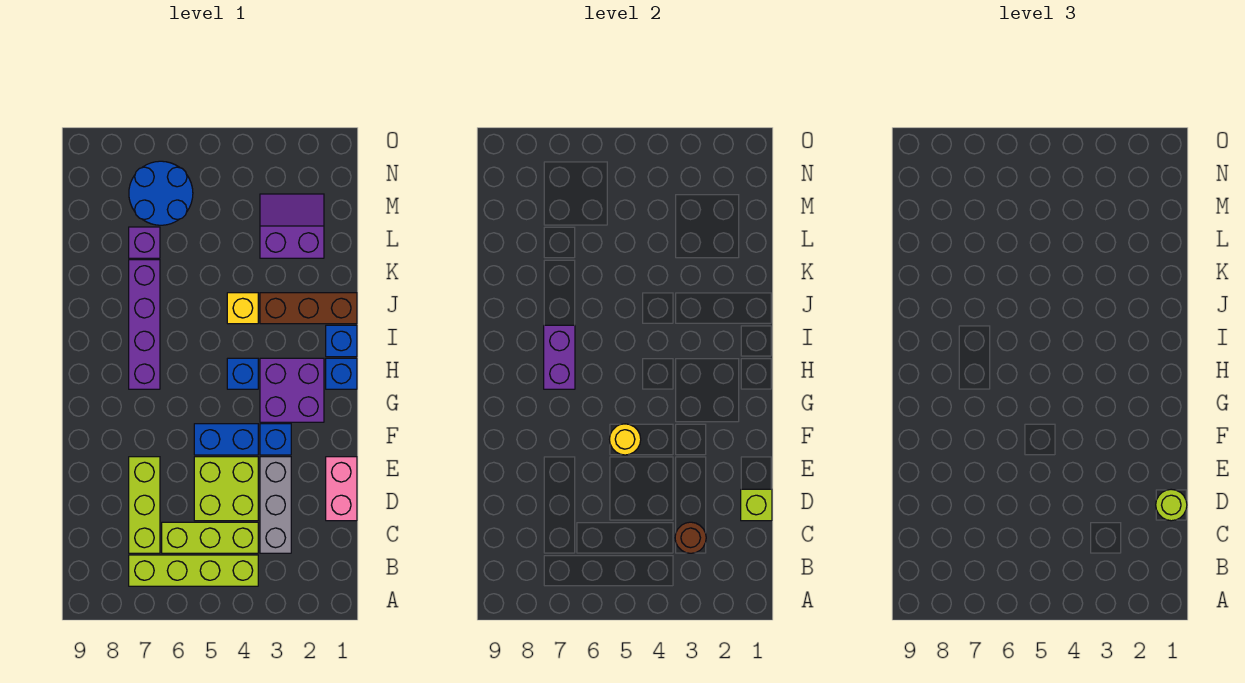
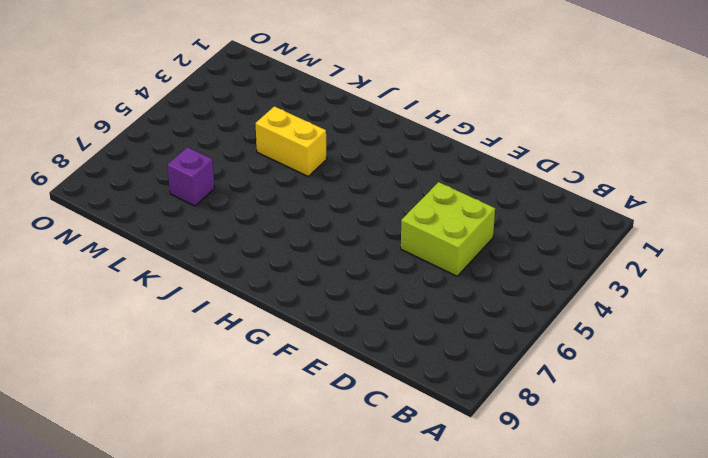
yellow 1x2 brick [256,106,327,176] -> yellow 1x1 brick [227,293,258,324]
none -> lime 1x4 brick [129,555,258,586]
none -> grey 1x3 brick [260,457,291,553]
none -> lime 1x3 brick [162,522,258,553]

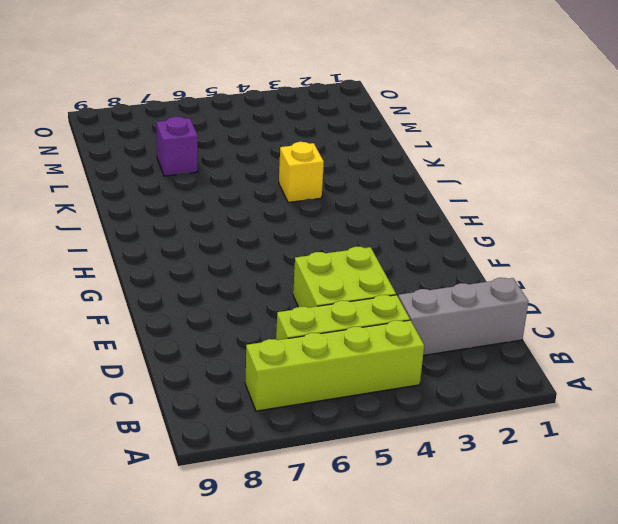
grey 1x3 brick [398,278,529,355] -> grey 1x3 brick turned to [260,457,291,553]
none -> lime 1x3 brick [129,457,160,553]
none -> pink 1x2 brick [326,457,357,521]
none -> blue 1x1 brick [260,424,291,455]

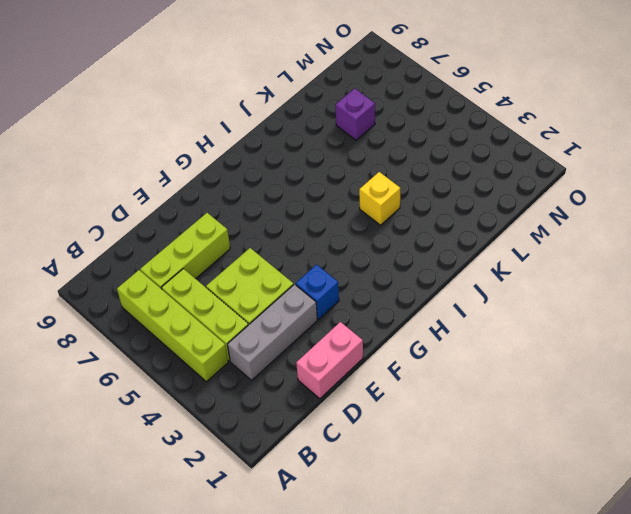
none -> blue 1x2 brick [194,424,258,455]
none -> purple 2x2 brick [260,358,324,422]
none -> blue 1x1 brick [326,358,357,389]

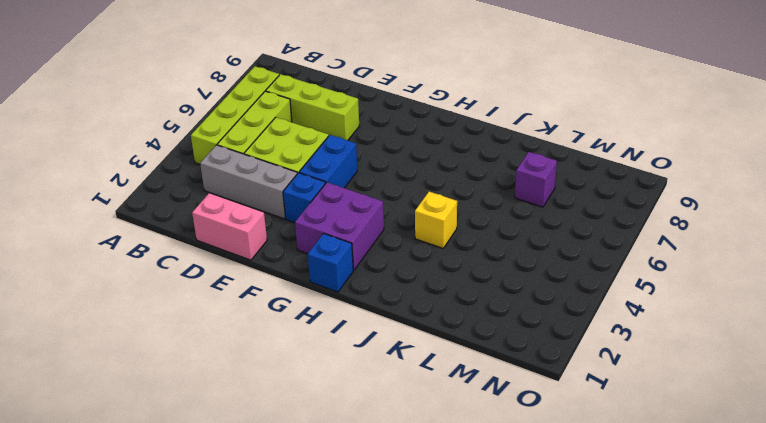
none -> blue 1x1 brick [227,358,258,389]
none -> purple 1x4 brick [129,260,160,389]
none -> blue 1x1 brick [326,325,357,357]

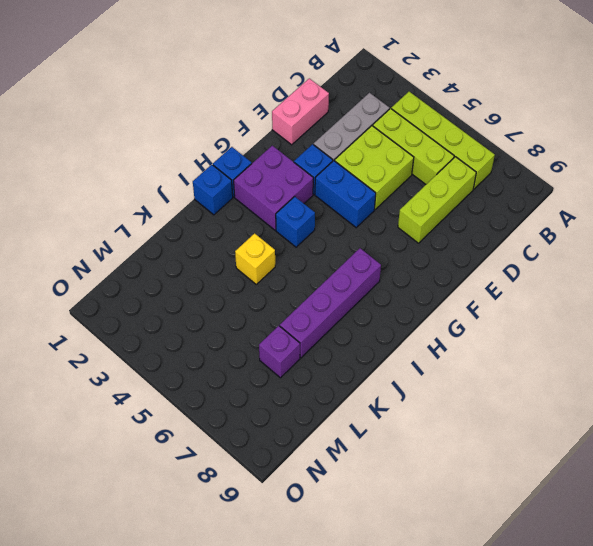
none -> brown 1x3 brick [260,293,357,324]
none -> purple 2x2 slope [260,194,324,258]
none -> blue 2x2 round brick [129,161,193,225]

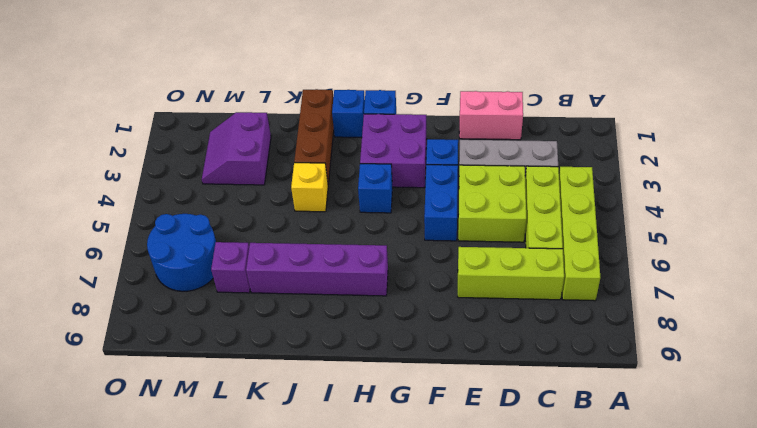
none -> brown 1x1 round brick [675,522,706,553]
none -> lime 1x1 brick [741,489,772,521]
none -> yellow 1x1 round brick [609,424,641,455]

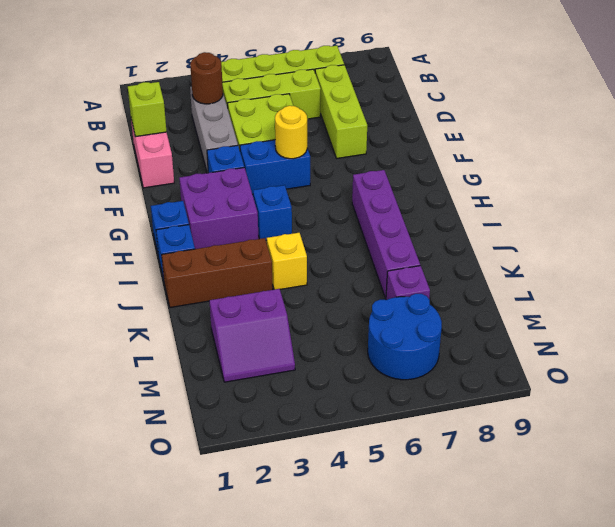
none -> purple 1x2 brick [544,325,575,389]
none -> lime 1x1 round brick [1156,489,1187,521]

